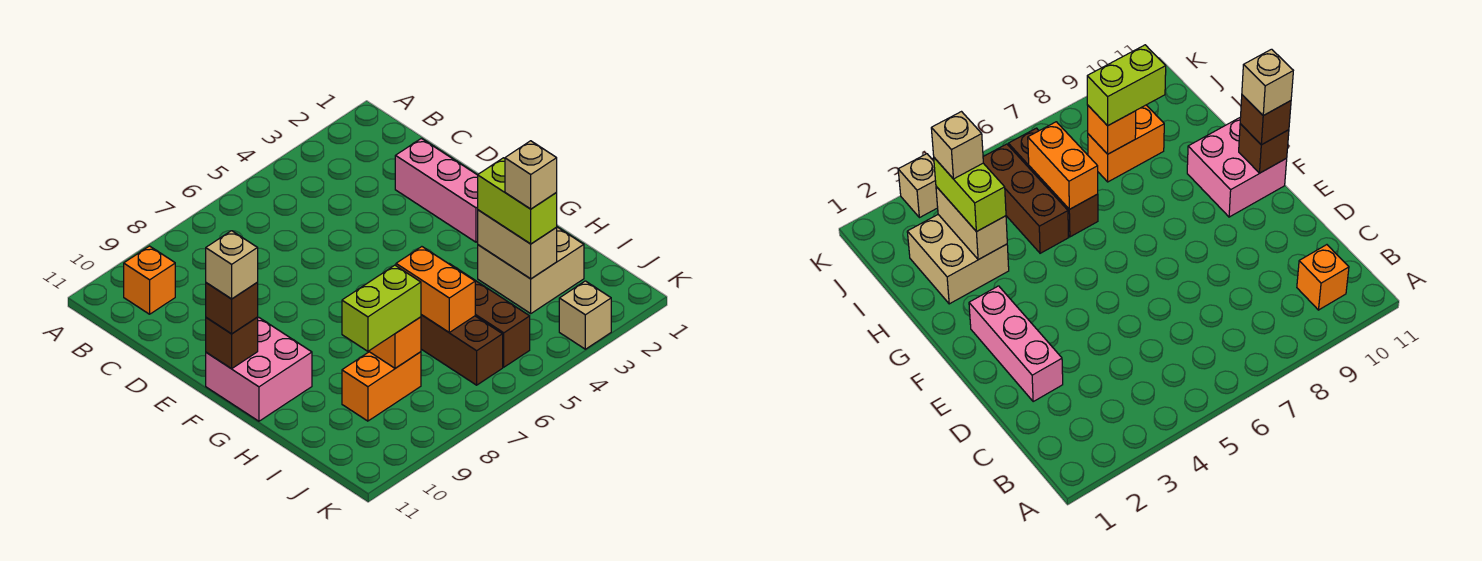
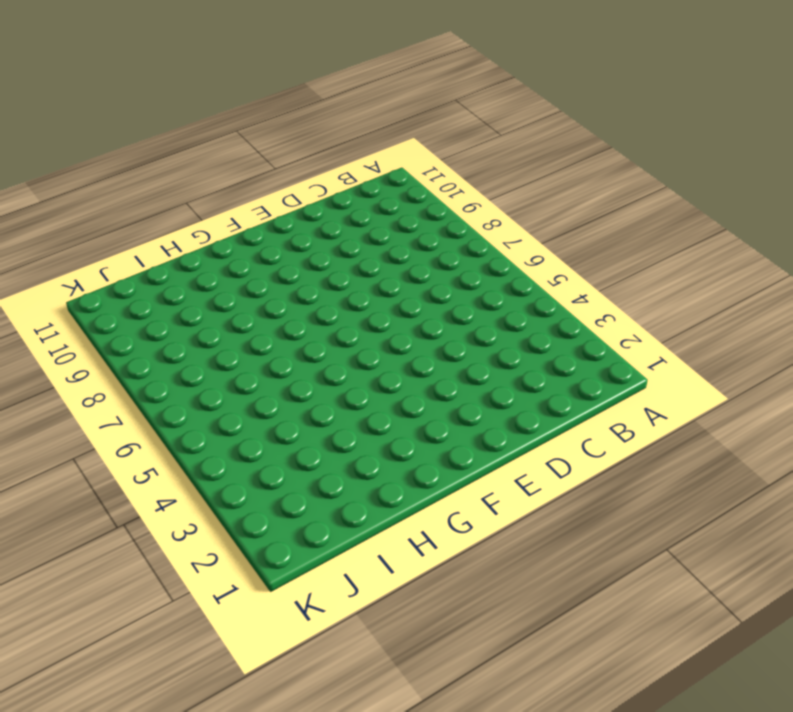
none -> orange 1x1 brick [124,246,175,314]
none -> pink 1x3 brick [395,138,478,242]
none -> pink 2x2 brick [206,317,312,421]

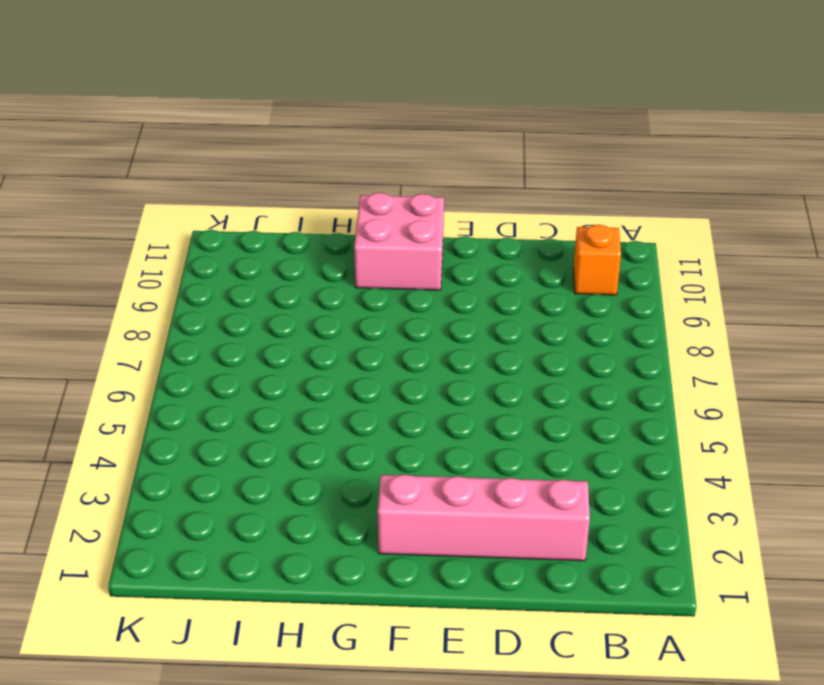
pink 1x4 brick [378,475,590,561] -> pink 1x3 brick [395,138,478,242]
none -> tan 2x2 brick [478,227,584,313]
none -> brown 1x3 brick [450,264,530,367]
none -> brown 1x3 brick [421,315,503,385]

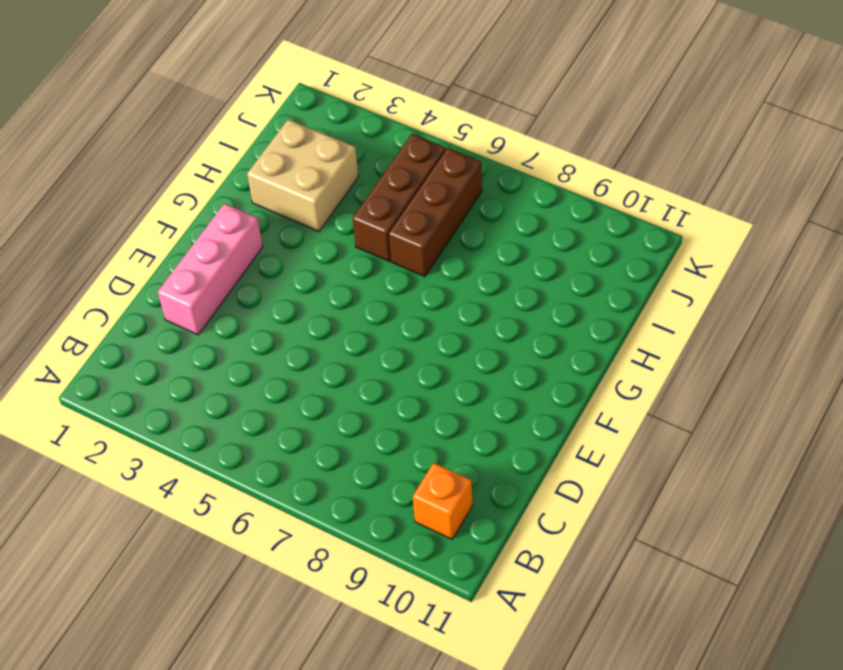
none -> pink 2x2 brick [206,317,312,421]
none -> orange 1x2 brick [342,352,421,421]
none -> tan 1x1 brick [559,281,611,349]

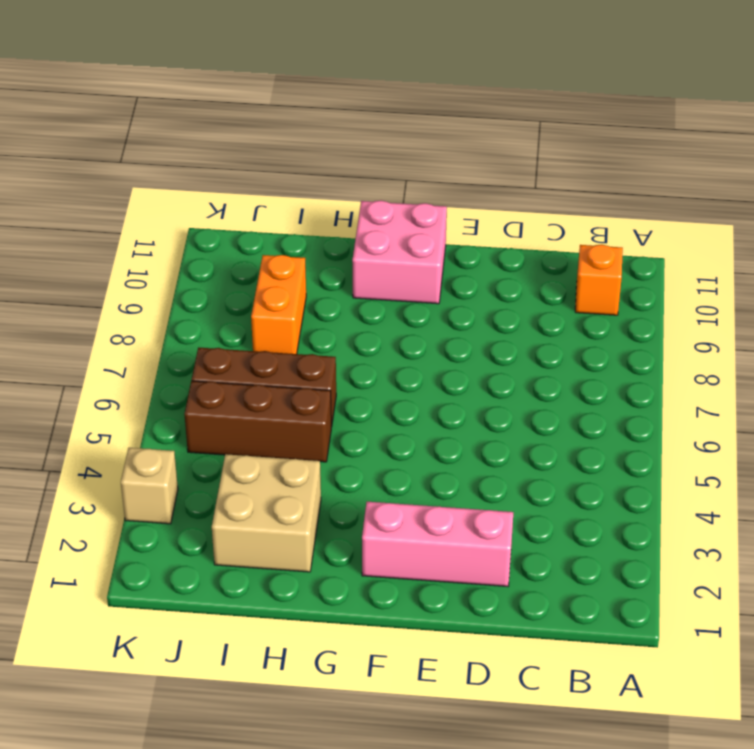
none -> brown 1x1 brick [206,317,258,369]
none -> tan 1x2 brick [478,210,557,279]
none -> orange 1x2 brick [396,247,475,332]

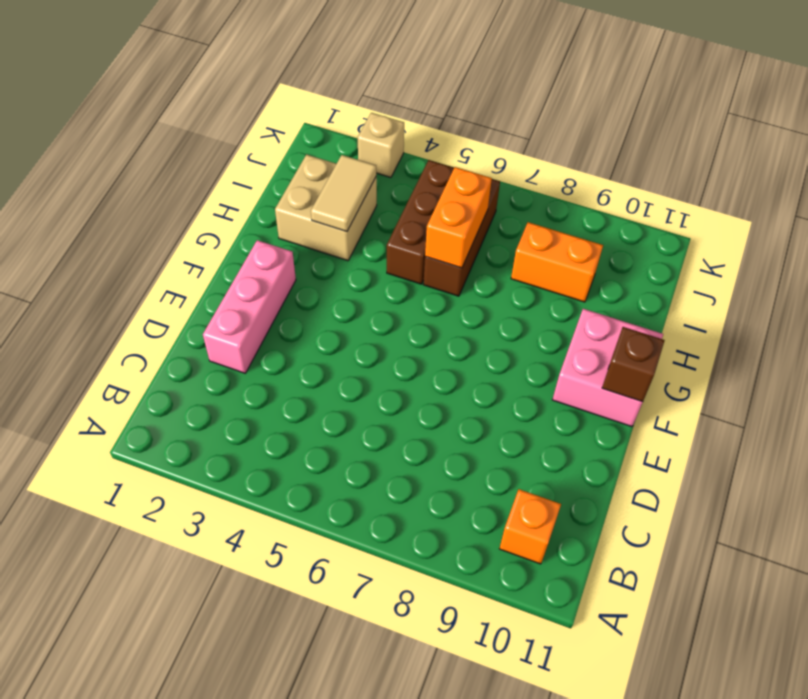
tan 1x2 tile [311,155,376,232] -> tan 1x2 brick [478,210,557,279]
none -> orange 1x1 brick [369,317,421,368]
none -> brown 1x1 brick [206,283,258,334]
none -> lime 1x2 brick [478,158,557,244]

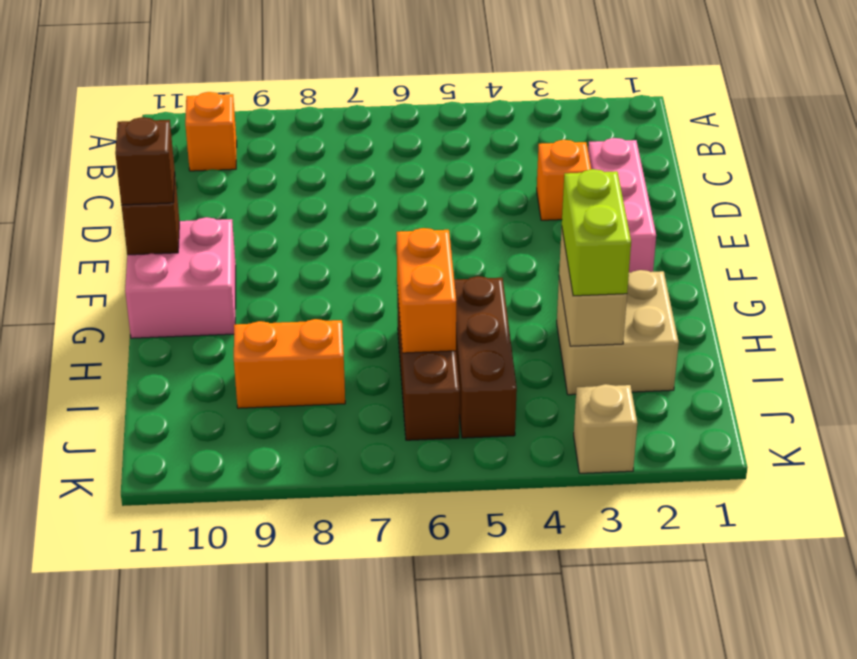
orange 1x1 brick [537,140,591,220] -> orange 1x1 brick moved to [369,317,421,368]
none -> lime 1x2 brick [342,265,421,351]
none -> tan 1x1 brick [206,231,258,299]
none -> tan 1x1 brick [505,141,557,209]

